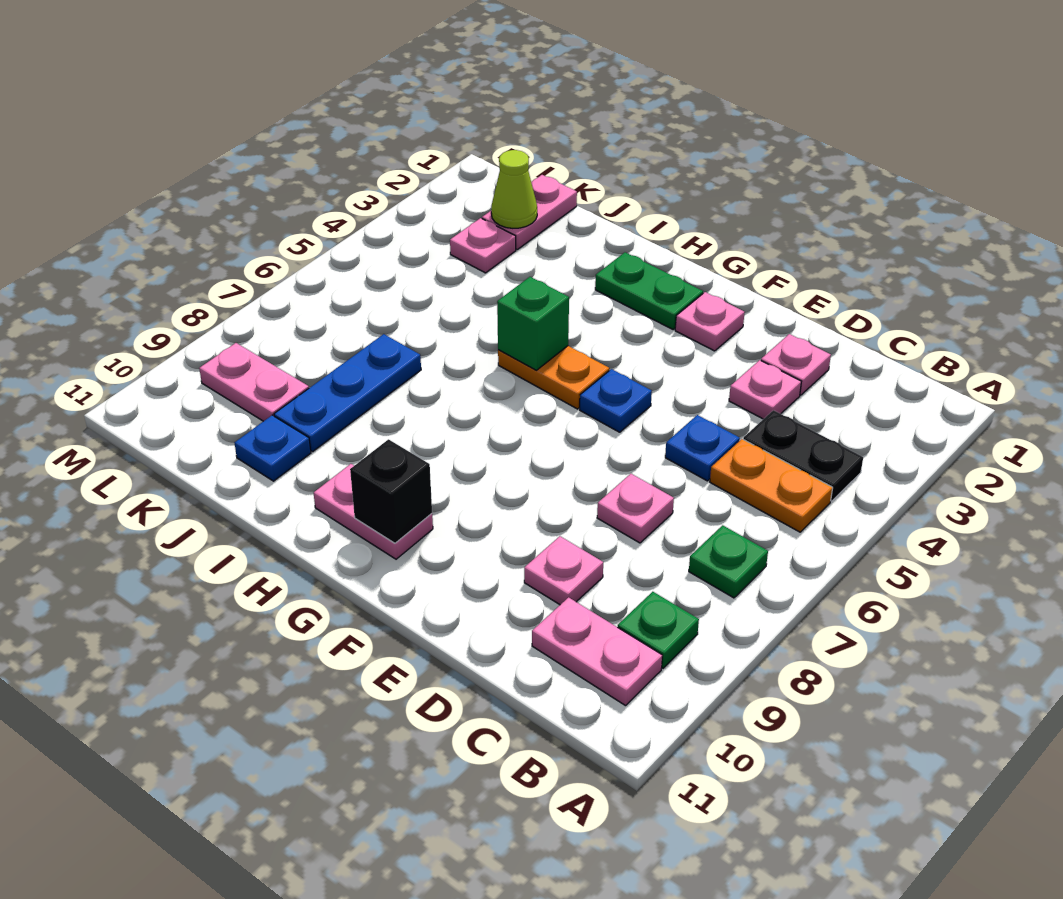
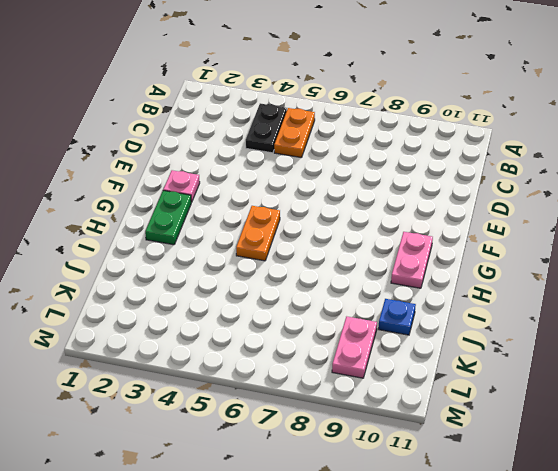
none -> green 1x1 plate [689,525,768,598]
none -> green 1x1 plate [618,592,699,668]
none -> pink 1x2 plate [532,597,662,706]

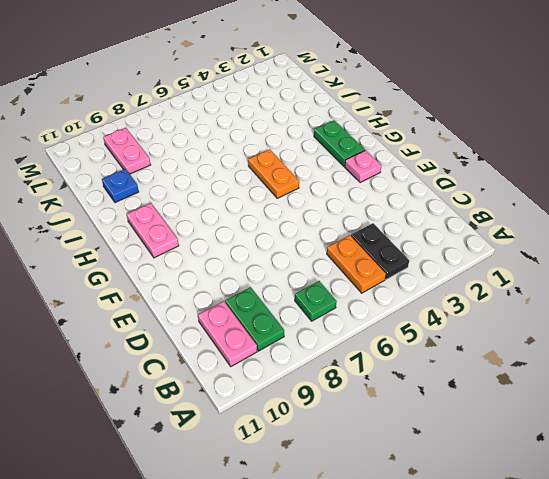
green 1x2 plate [225,287,284,351] -> green 1x1 plate [618,592,699,668]
none -> pink 1x1 plate [761,334,831,395]
none -> pink 1x1 plate [729,360,801,419]
none -> blue 1x1 plate [665,415,740,481]

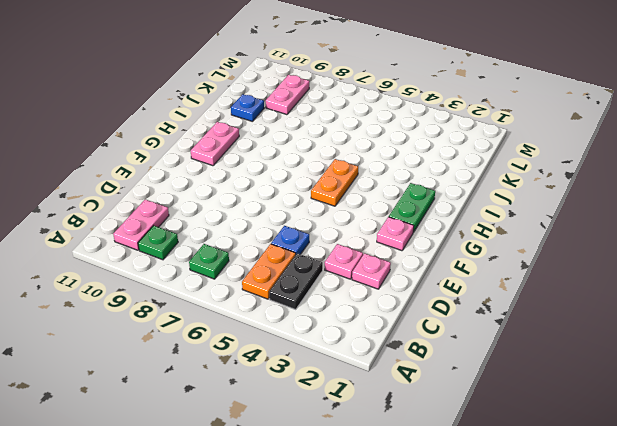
none -> pink 1x1 plate [597,474,674,543]
none -> pink 1x1 plate [524,536,603,605]
none -> blue 1x1 plate [580,369,652,432]

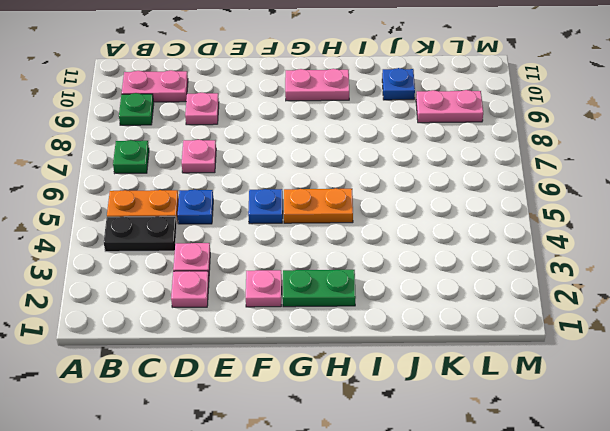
none -> blue 1x3 plate [274,334,421,452]
none -> pink 1x2 plate [482,175,577,249]
none -> pink 1x1 plate [450,218,516,273]

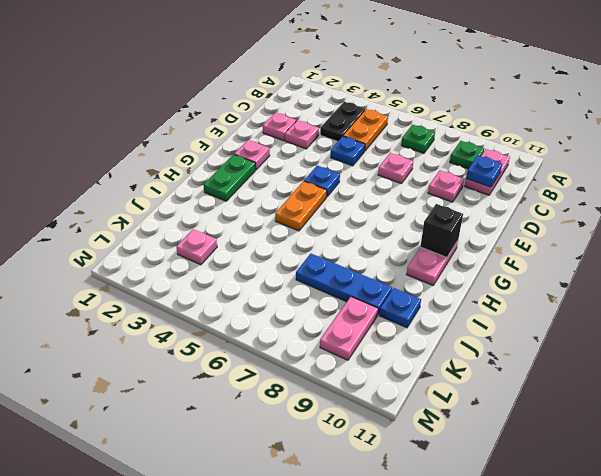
blue 1x1 plate [466,155,502,187] -> none
none -> pink 1x2 plate [482,175,577,249]
none -> green 1x1 brick [497,277,569,370]
none -> lime 1x1 cone [491,150,537,228]

